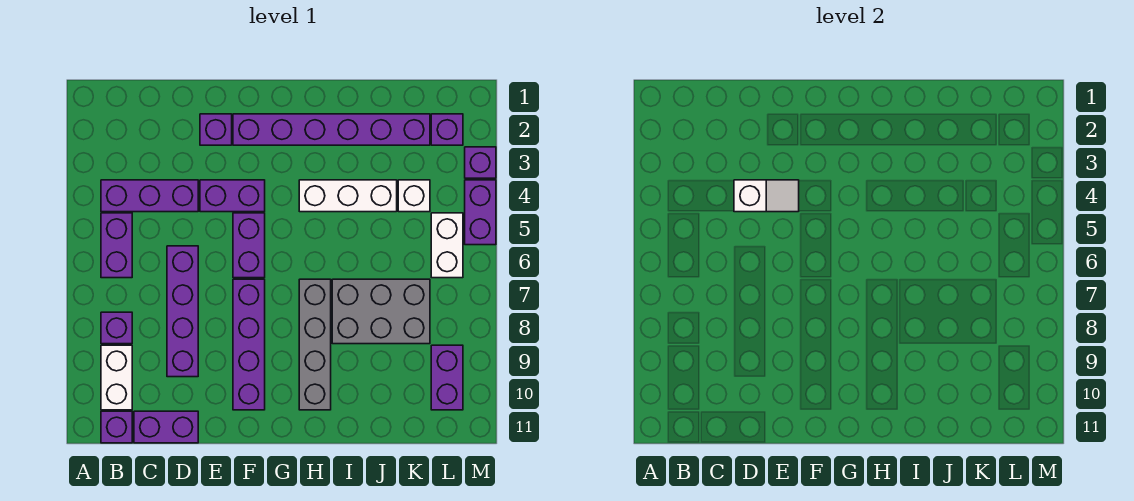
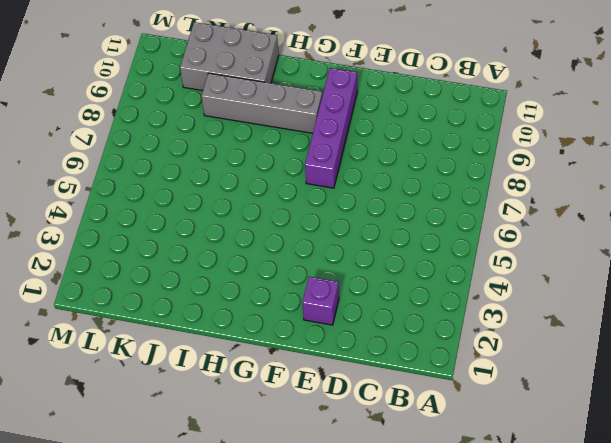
grey 1x4 brick [201,73,322,133] -> grey 1x4 brick turned to [299,279,331,410]
grey 2x3 brick [180,22,279,91] -> grey 2x3 brick moved to [332,279,430,344]
none -> purple 1x3 brick [101,180,198,212]
none -> purple 1x2 brick [101,213,132,278]
none -> purple 1x1 brick [101,312,132,344]

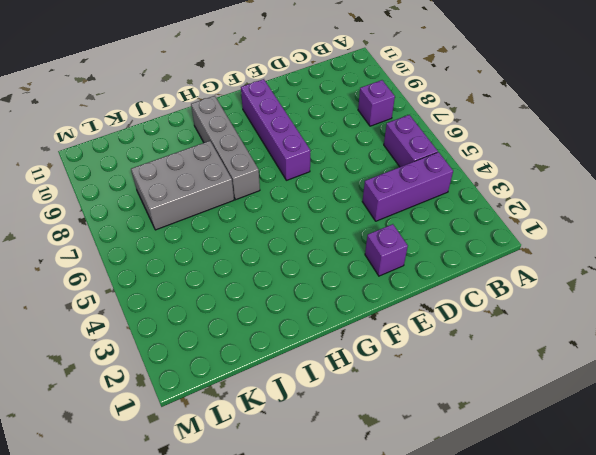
none -> white 1x2 brick [101,345,132,410]
none -> purple 1x1 brick [101,411,132,443]
none -> purple 1x2 brick [134,411,198,443]

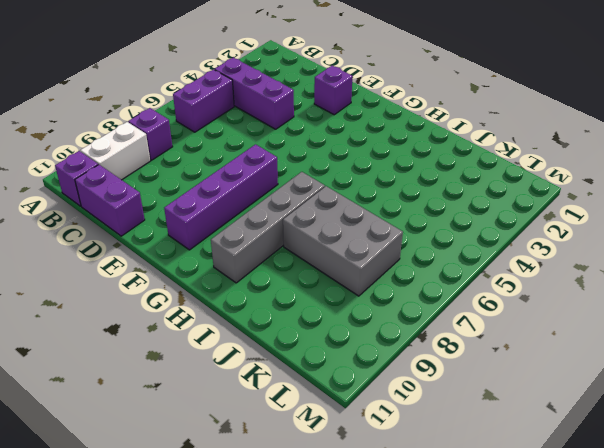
none -> purple 1x4 brick [167,246,198,377]
none -> purple 1x2 brick [200,180,265,212]
none -> purple 1x6 brick [233,114,430,145]

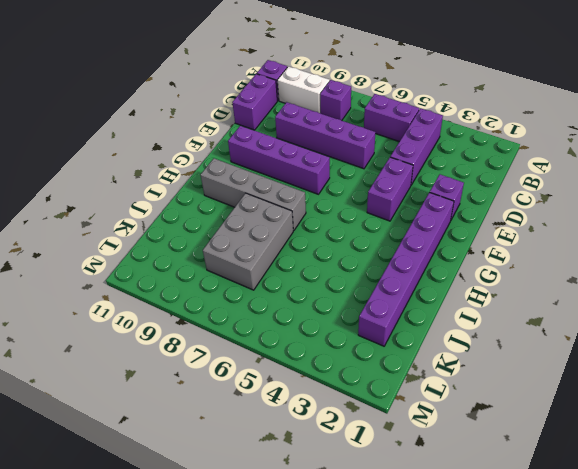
none -> purple 1x2 brick [233,213,265,278]
none -> white 1x3 brick [299,180,397,212]
none -> white 1x1 brick [398,180,430,212]

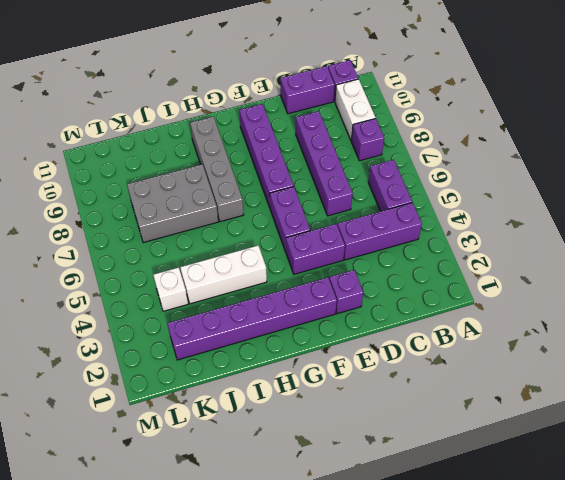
none -> purple 1x1 brick [431,114,463,145]
none -> white 1x2 brick [431,213,463,278]
none -> purple 1x2 brick [431,345,463,410]

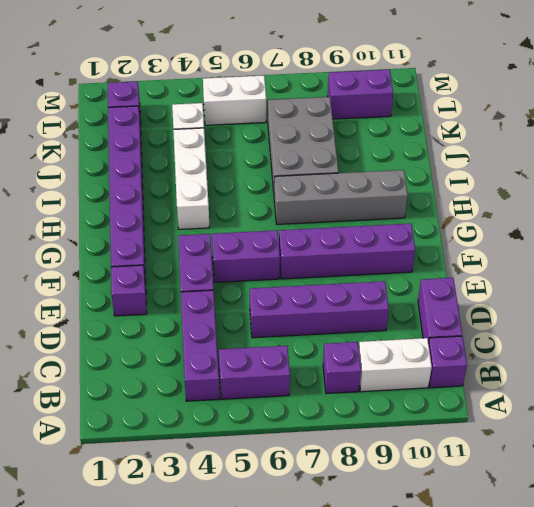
none -> purple 1x1 brick [465,147,496,178]
none -> purple 1x2 brick [465,180,496,245]
none -> white 1x2 slope [734,180,799,212]

